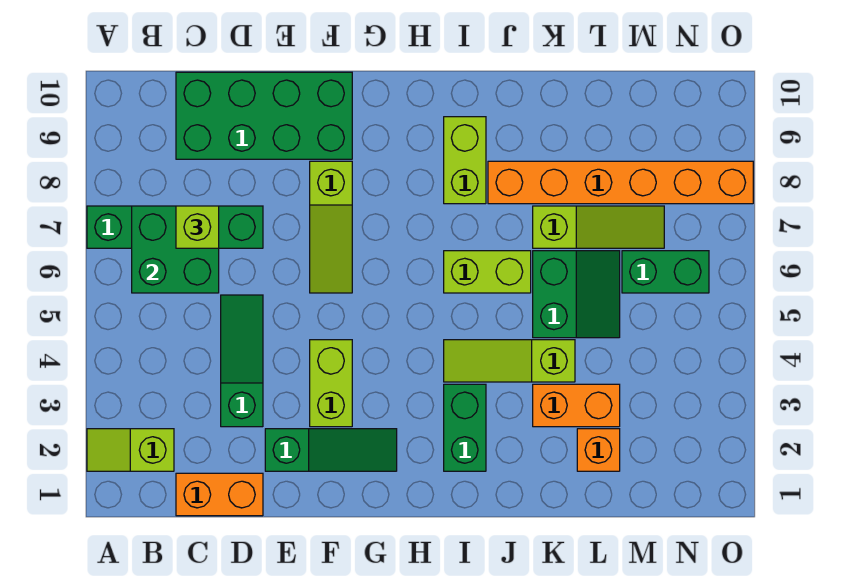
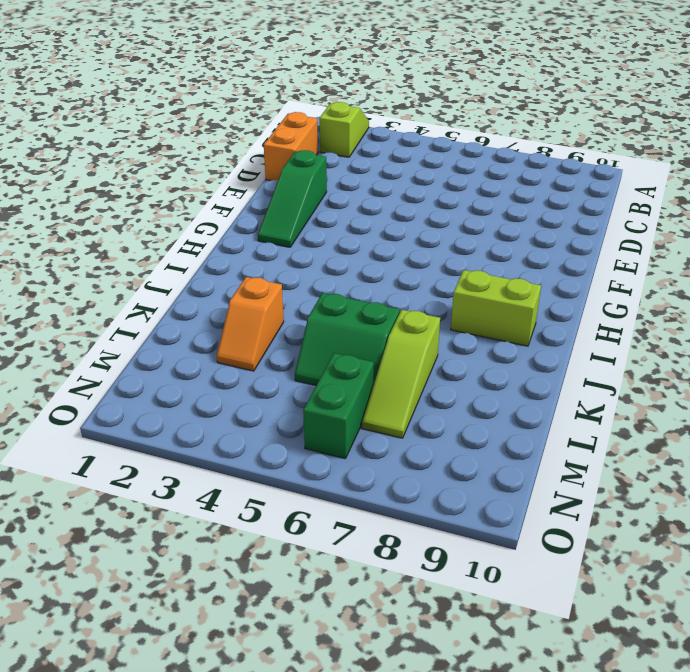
orange 1x2 slope [217,277,284,371] -> orange 1x2 brick [533,384,620,427]
none -> green 1x4 brick [87,206,263,248]
none -> green 2x4 brick [176,72,352,159]
none -> green 1x3 slope [221,295,263,427]

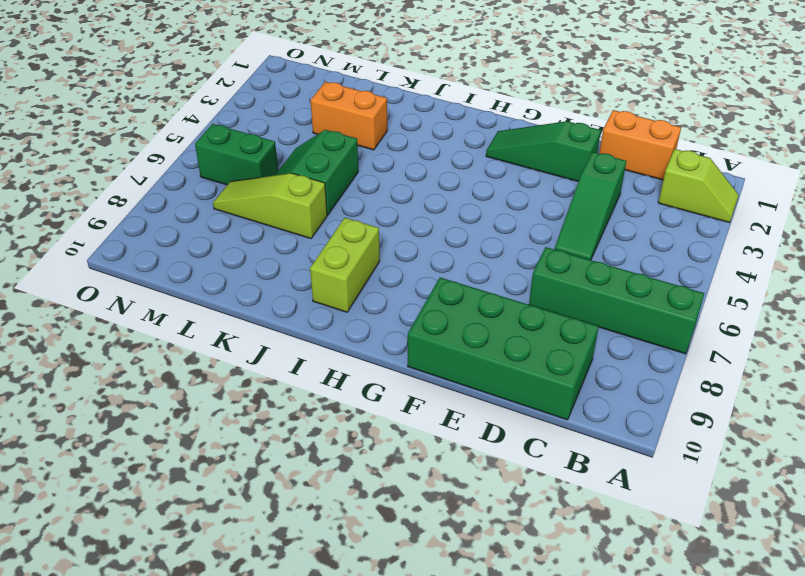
none -> lime 1x2 brick [310,340,352,427]
none -> lime 1x3 slope [310,161,352,293]
none -> green 1x2 brick [444,384,486,471]

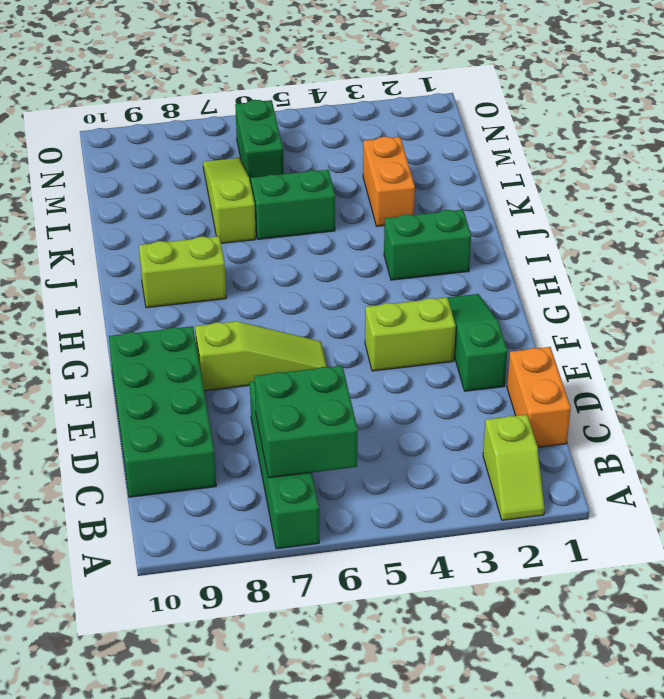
none -> green 1x3 slope [221,295,263,427]
none -> lime 1x3 slope [444,340,575,382]
none -> lime 1x2 brick [444,251,531,293]

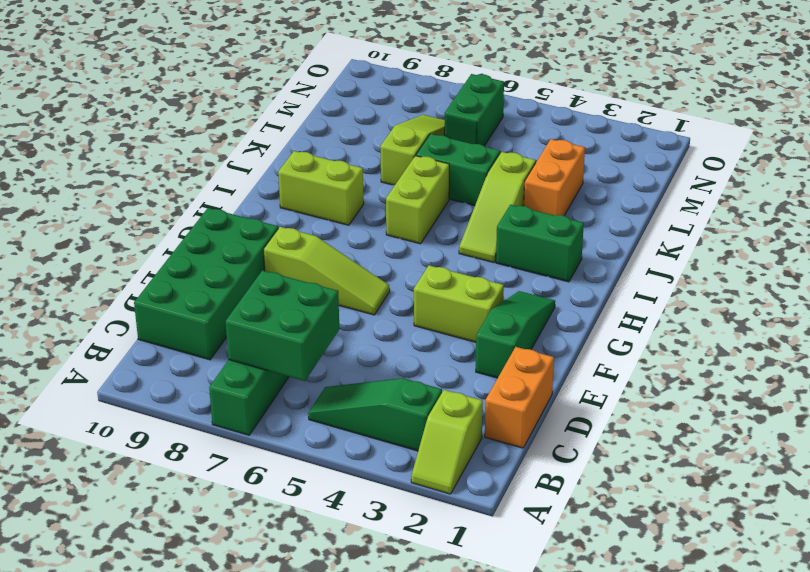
green 1x3 slope [308,378,442,451] -> green 1x3 slope moved to [221,295,263,427]
none -> orange 1x6 brick [488,161,753,204]
none -> orange 1x1 brick [577,429,620,471]
none -> lime 1x1 brick [176,206,219,248]

